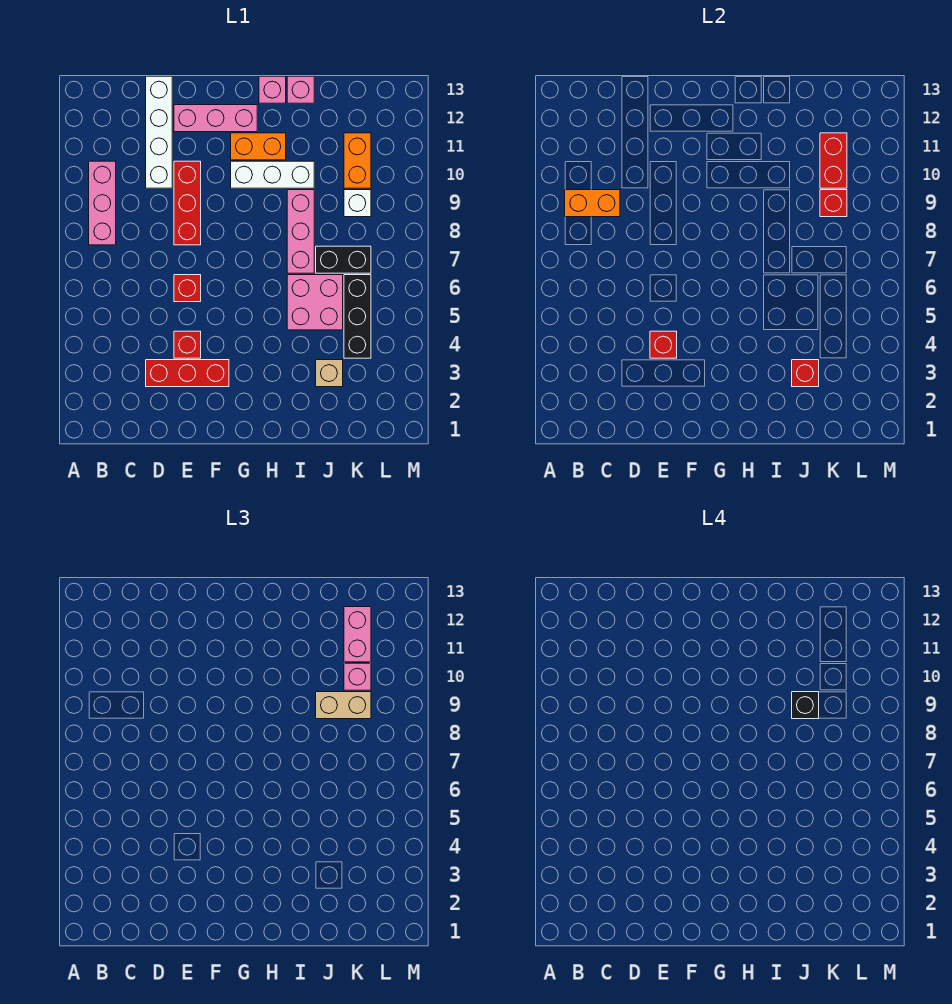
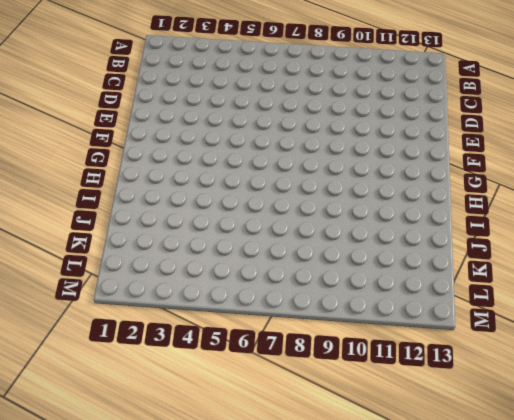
none -> pink 1x3 brick [89,161,116,245]
none -> red 1x3 brick [146,360,229,387]
none -> white 1x4 brick [146,76,172,188]

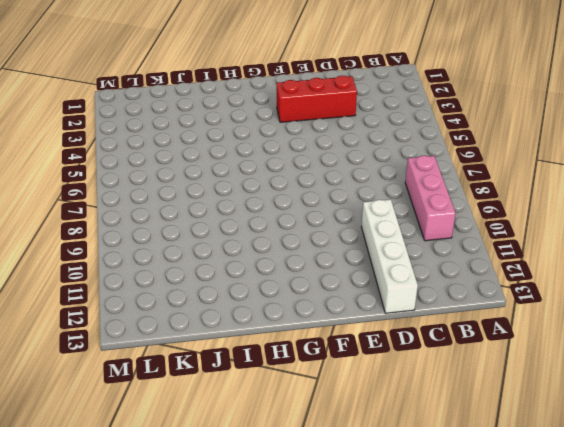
none -> red 1x1 brick [174,331,201,358]
none -> red 1x1 brick [174,275,201,302]
none -> red 1x3 brick [174,161,201,245]

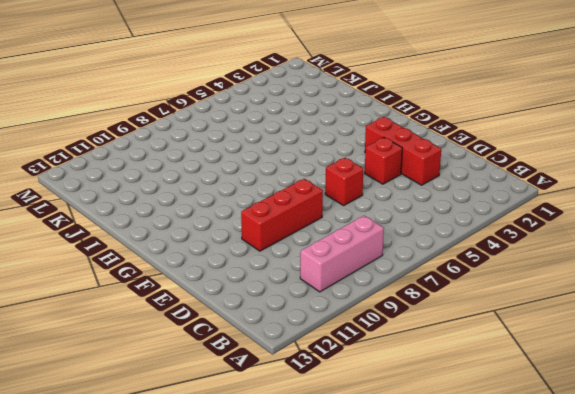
none -> white 1x4 brick [146,76,172,188]
none -> pink 1x3 brick [174,105,257,132]
none -> white 1x3 brick [231,161,314,188]

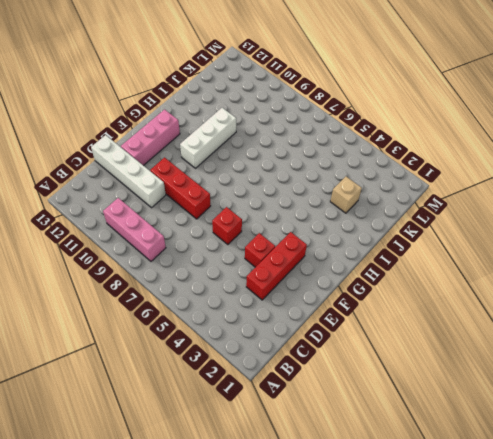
none -> orange 1x2 brick [231,133,286,160]
none -> pink 1x1 brick [259,76,286,103]
none -> pink 2x2 brick [287,275,343,330]

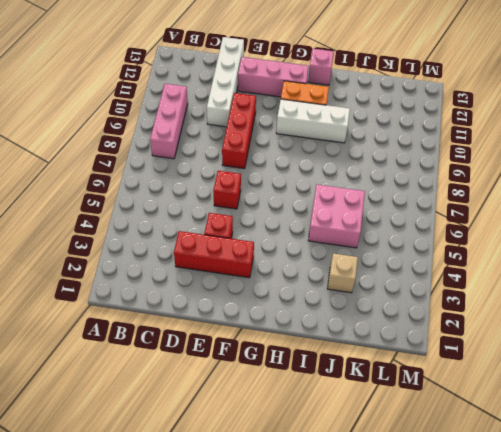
none -> pink 1x3 brick [287,190,314,273]
none -> pink 1x1 brick [287,76,314,103]
none -> black 1x2 brick [316,246,371,273]

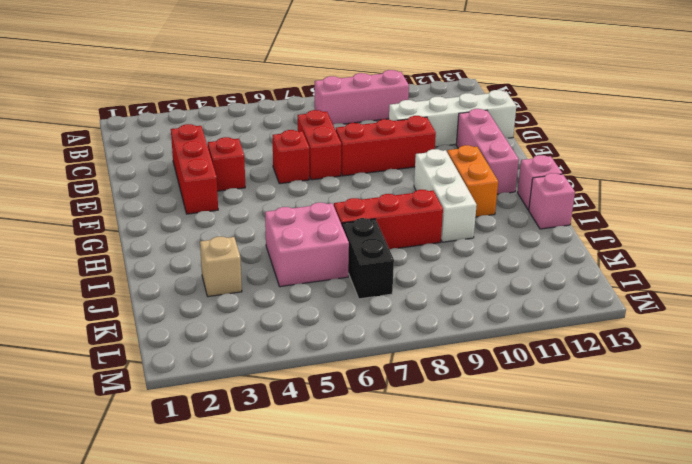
red 1x2 brick [298,110,341,180] -> red 1x2 brick turned to [820,133,847,188]
red 1x3 brick [334,190,443,249] -> pink 1x3 brick [287,190,314,273]
none -> black 1x3 brick [344,275,371,358]
none -> white 1x1 brick [344,190,371,217]
none -> orange 1x2 brick [344,133,371,188]

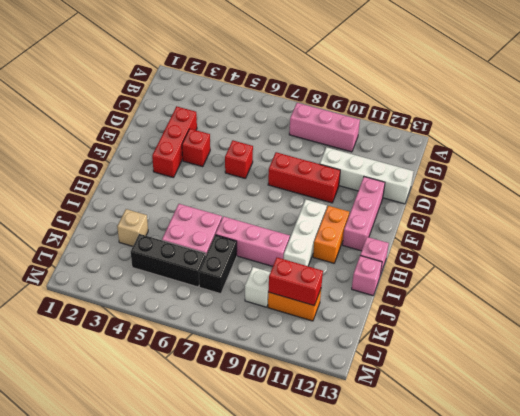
none -> orange 1x2 brick [565,190,620,217]
none -> red 1x1 brick [650,331,677,358]
none -> red 1x1 brick [792,360,819,387]

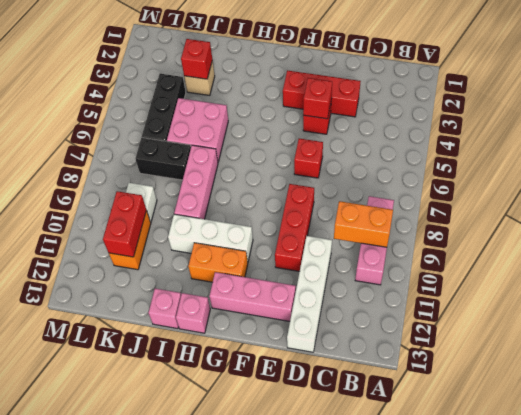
none -> red 1x1 brick [820,190,847,217]
none -> tan 1x2 brick [316,692,371,719]
none -> pink 1x1 brick [344,663,371,690]

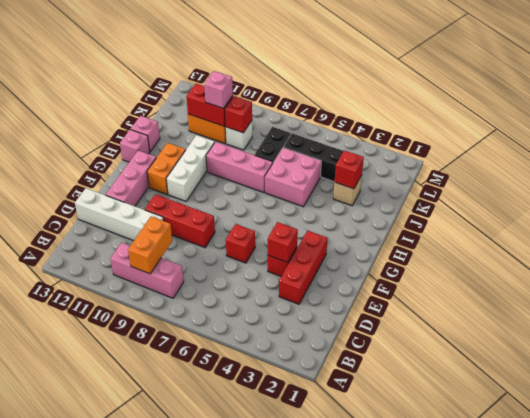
none -> tan 1x2 brick [316,692,371,719]
none -> pink 1x2 brick [344,607,371,662]
none -> black 1x1 brick [792,692,819,719]

